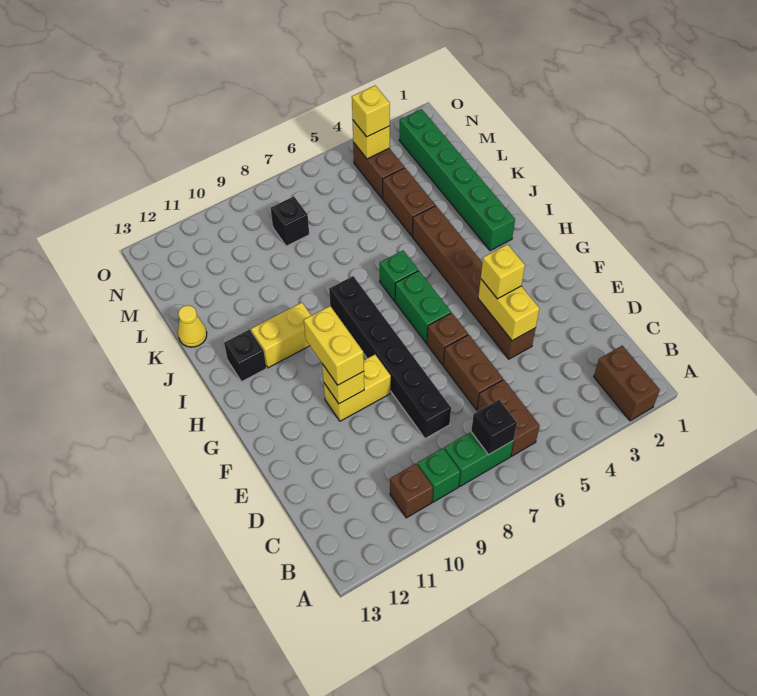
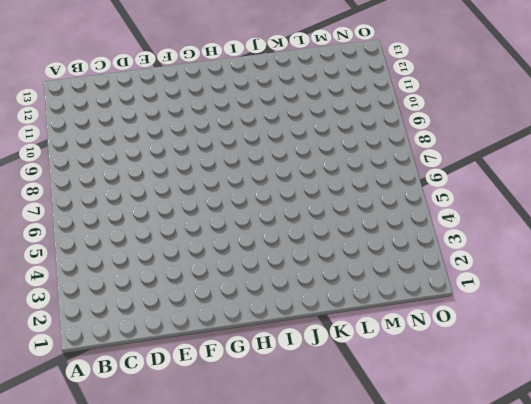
none -> brown 1x2 brick [594,346,660,421]
none -> brown 1x2 brick [477,380,540,456]
none -> green 1x2 brick [444,432,513,486]

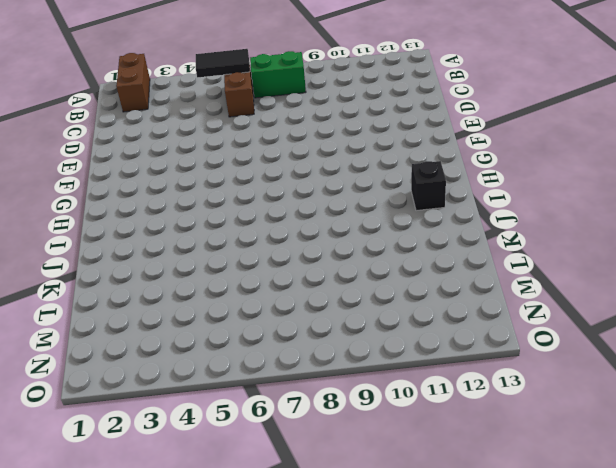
black 1x2 tile [196,49,250,77] -> none
none -> green 1x1 brick [417,448,460,502]
none -> brown 1x1 brick [390,464,433,518]
none -> brown 1x2 brick [443,335,503,409]

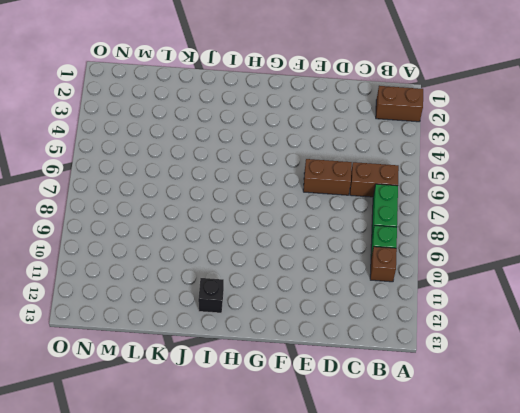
none -> black 1x6 brick [329,276,451,439]
none -> brown 1x6 brick [413,206,536,359]
none -> brown 1x1 brick [427,313,468,365]

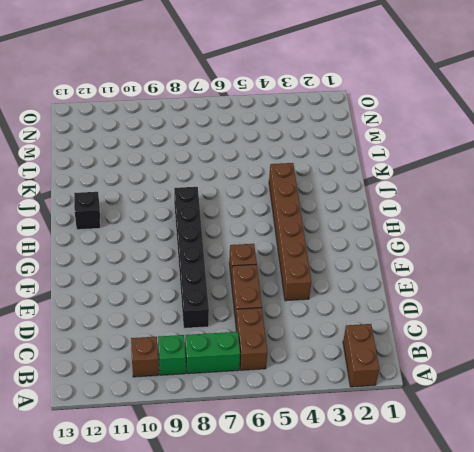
none -> yellow 1x2 brick [324,354,391,421]
none -> green 1x2 brick [395,271,451,343]
none -> green 1x6 brick [399,109,515,251]

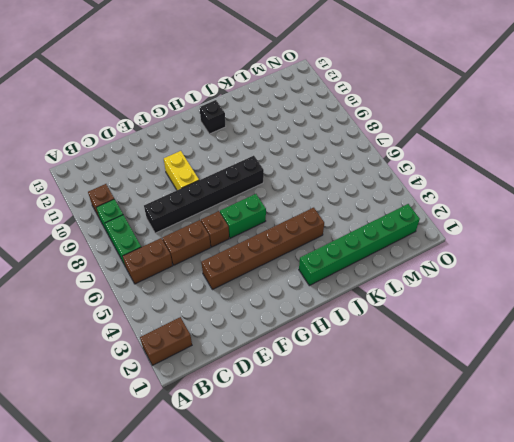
none -> green 1x1 brick [380,251,418,301]
none -> yellow 1x2 brick [251,303,311,368]
none -> brown 1x2 brick [383,168,435,236]

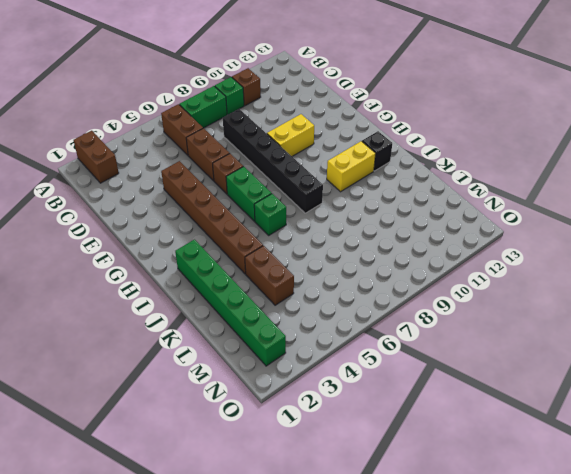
none -> yellow 1x1 cone [178,305,207,347]
none -> brown 1x2 brick [353,142,404,198]
none -> black 1x1 brick [271,196,309,246]

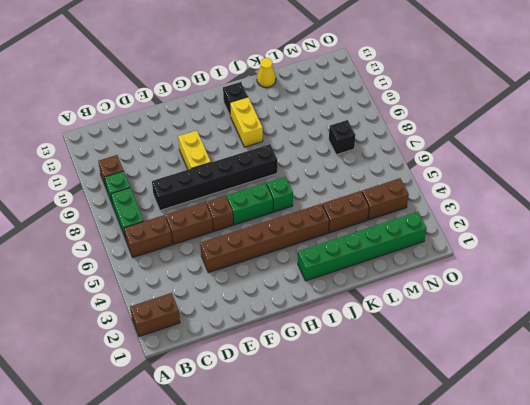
none -> black 1x1 brick [471,400,517,455]
none -> yellow 1x2 brick [478,279,539,341]
none -> yellow 1x1 brick [322,364,364,404]

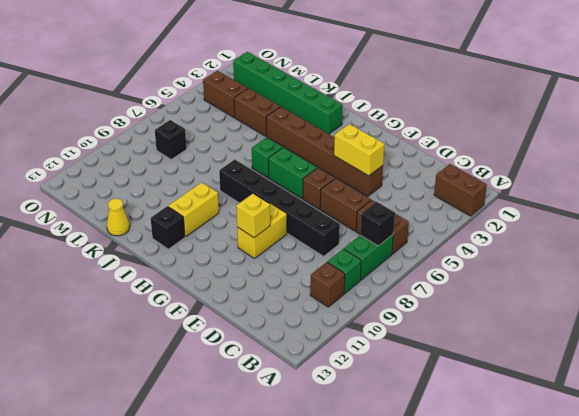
none -> yellow 1x1 brick [353,121,390,159]
none -> yellow 1x1 brick [481,244,525,299]
none -> yellow 1x2 brick [304,306,364,385]

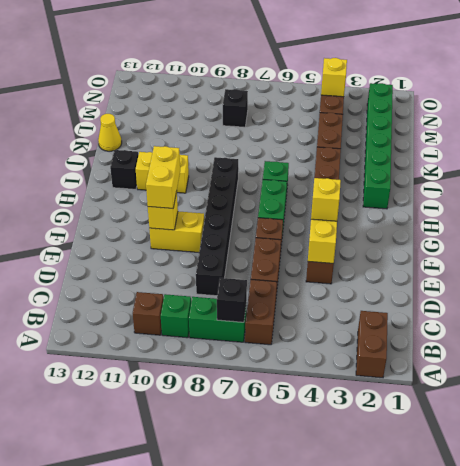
none -> yellow 1x1 brick [352,86,390,137]

